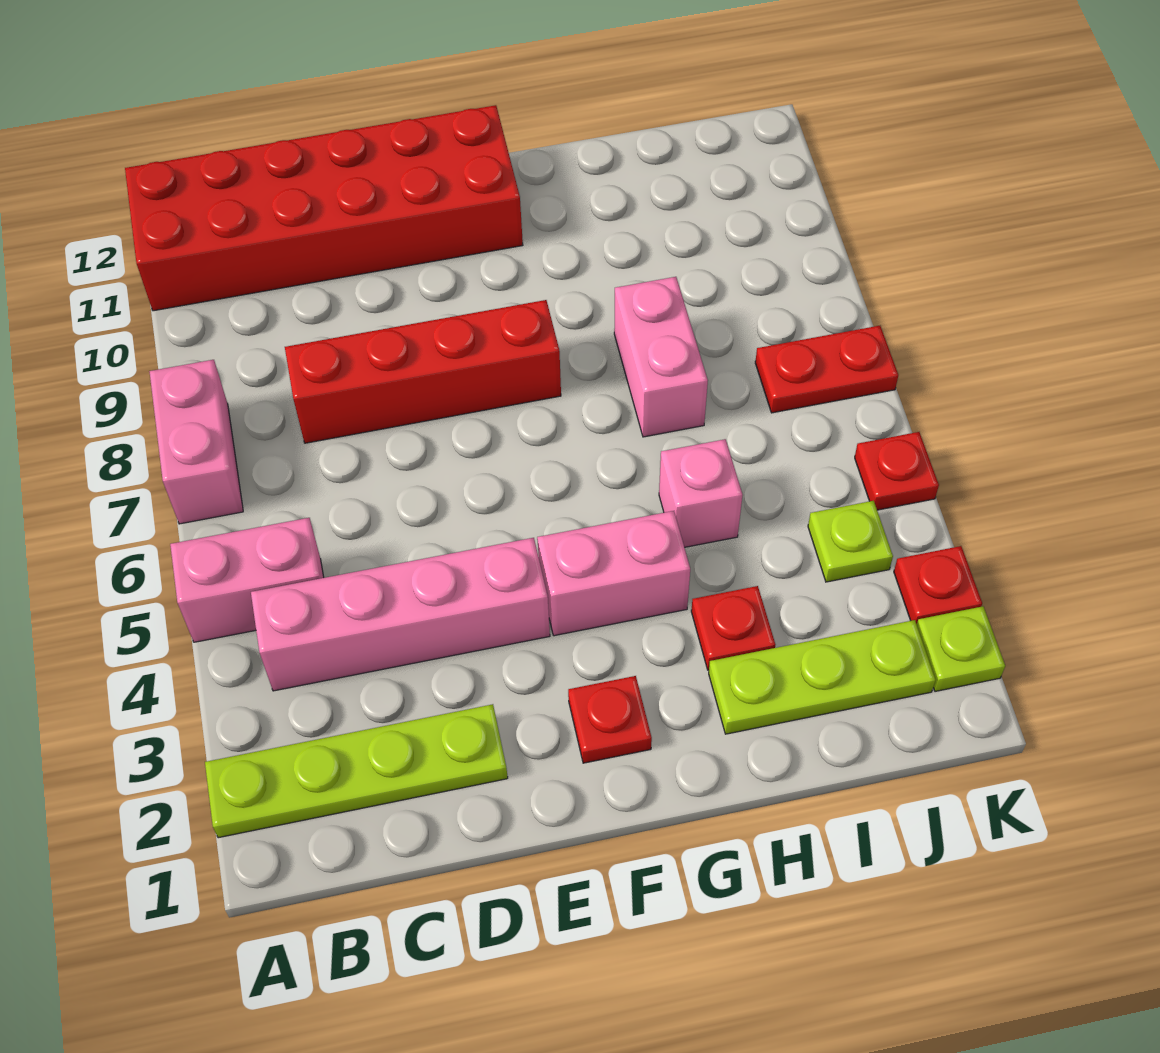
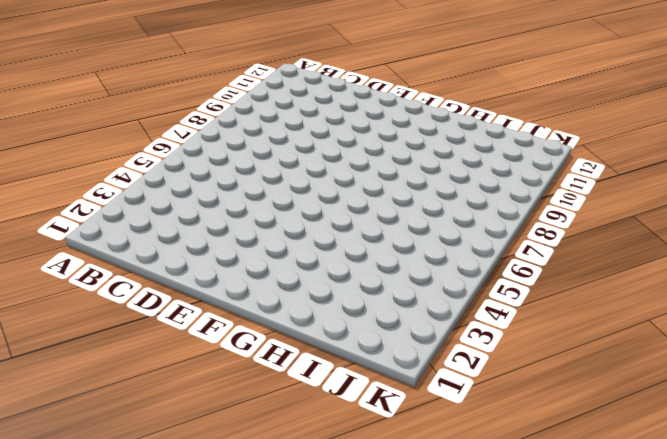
none -> lime 1x4 plate [205,704,508,838]
none -> pink 1x2 brick [170,518,324,642]
none -> pink 1x2 brick [149,360,243,524]

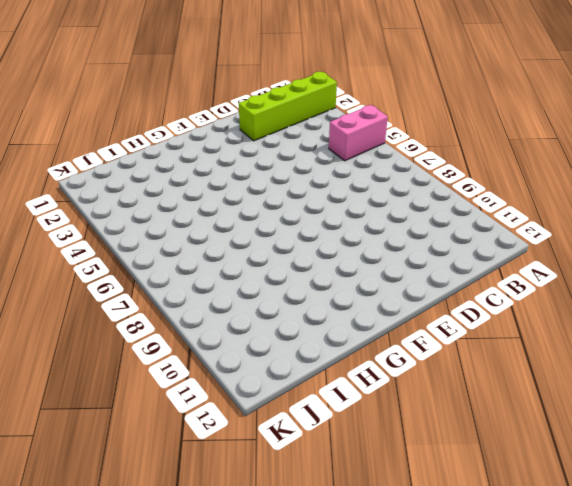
lime 1x4 brick [239,72,337,141] -> lime 1x4 plate [205,704,508,838]
none -> pink 1x2 brick [149,360,243,524]
none -> red 2x6 brick [125,105,523,311]
none -> pink 1x4 brick [251,538,550,691]

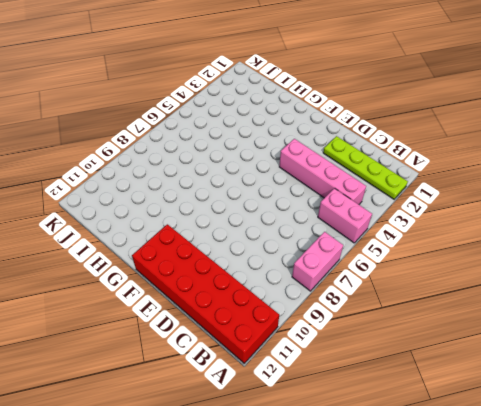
none -> red 1x4 brick [285,300,561,443]
none -> red 1x1 plate [568,676,652,763]
none -> pink 1x2 brick [537,511,690,636]

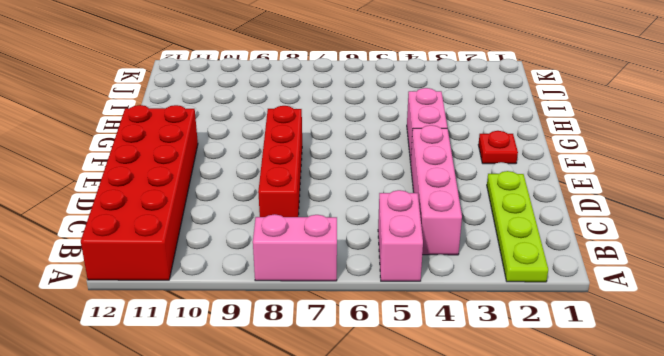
none -> lime 1x3 plate [709,620,936,734]
none -> red 1x1 plate [691,586,775,670]
none -> pink 1x1 brick [659,439,743,547]

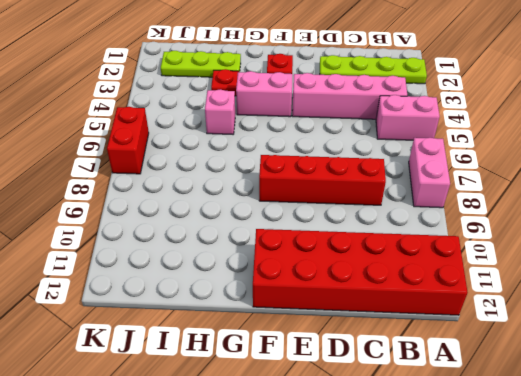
red 1x2 brick [107,107,149,174] -> red 1x2 plate [755,326,898,413]
none -> pink 1x2 brick [614,277,708,437]
none -> lime 1x1 plate [808,501,893,582]
none -> lime 1x1 plate [917,606,1005,691]

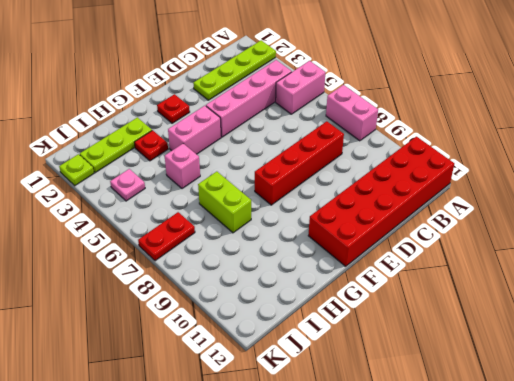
lime 1x2 brick [198,172,251,233] -> pink 1x2 brick [614,277,708,437]
pink 1x1 plate [110,169,145,201] -> lime 1x1 plate [808,501,893,582]
none -> red 1x1 plate [894,546,982,624]
none -> red 1x1 plate [855,432,939,510]

